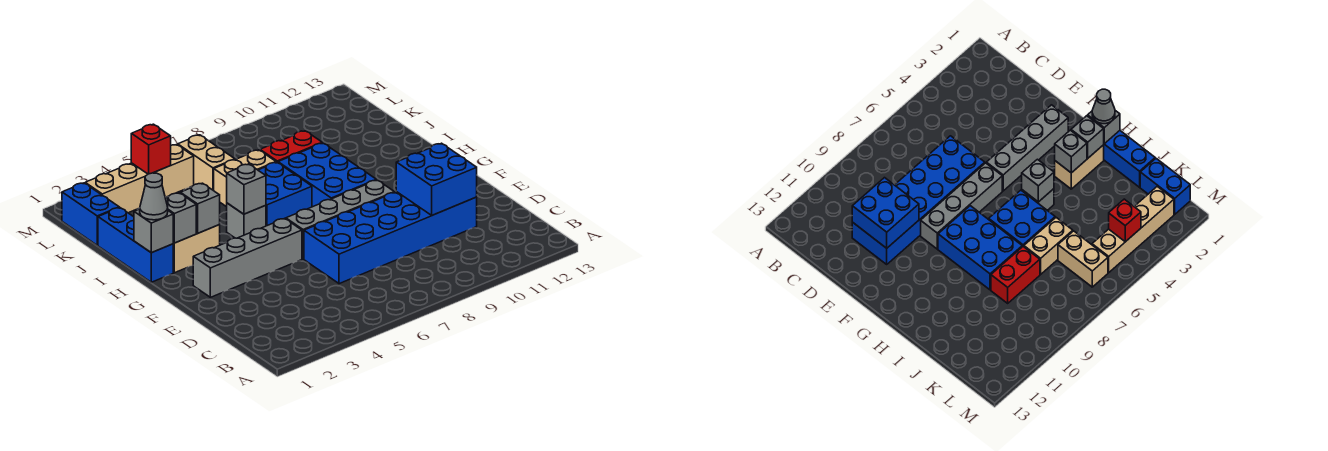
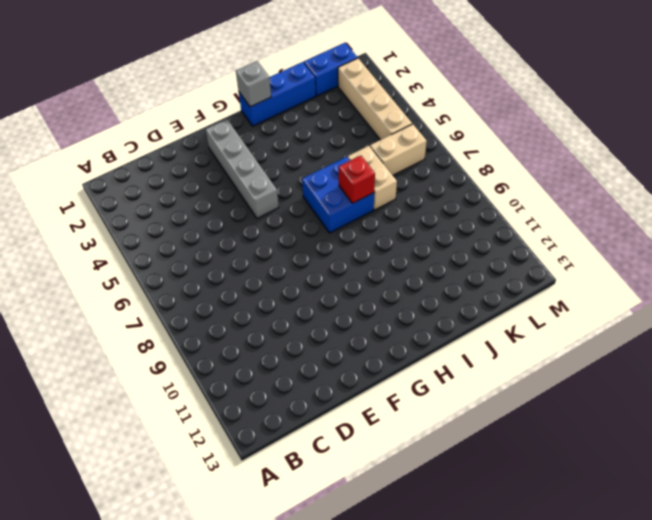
red 1x1 brick [339,156,375,203] -> red 1x1 brick moved to [131,124,171,174]
none -> blue 2x6 brick [304,192,477,284]
none -> grey 1x4 brick [286,180,394,259]
none -> blue 2x3 brick [278,143,376,207]

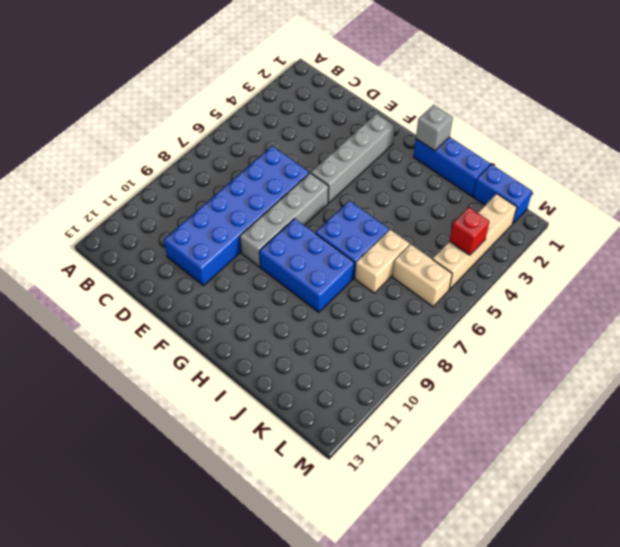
none -> tan 1x2 brick [173,225,220,273]
none -> grey 1x1 brick [227,203,266,238]
none -> red 1x2 brick [260,131,322,163]

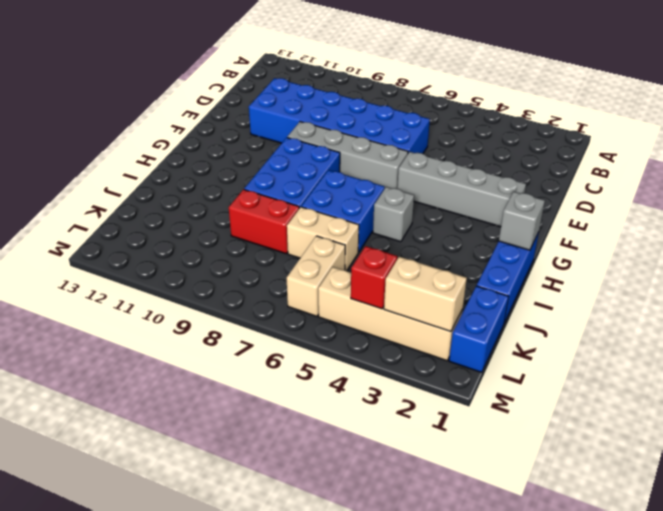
tan 1x2 brick [384,257,467,332] -> tan 1x2 brick moved to [173,225,220,273]
none -> blue 2x2 brick [396,143,477,215]
none -> grey 1x1 brick [166,193,196,243]
none -> grey 1x1 brick [180,183,220,233]

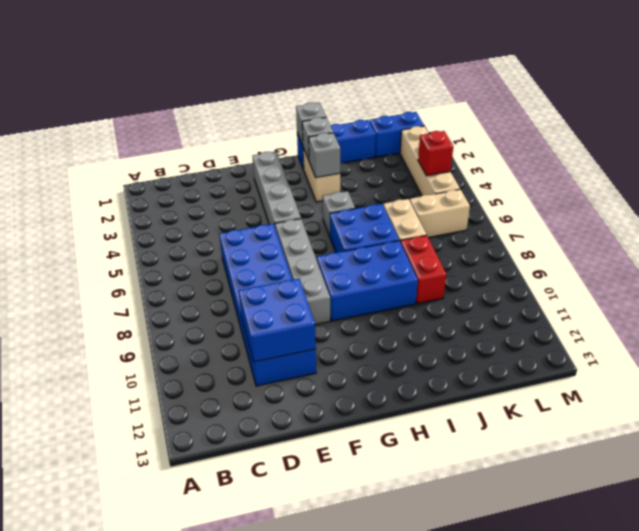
none -> grey 1x1 brick [227,164,266,214]
none -> grey 1x1 cone [140,173,168,220]

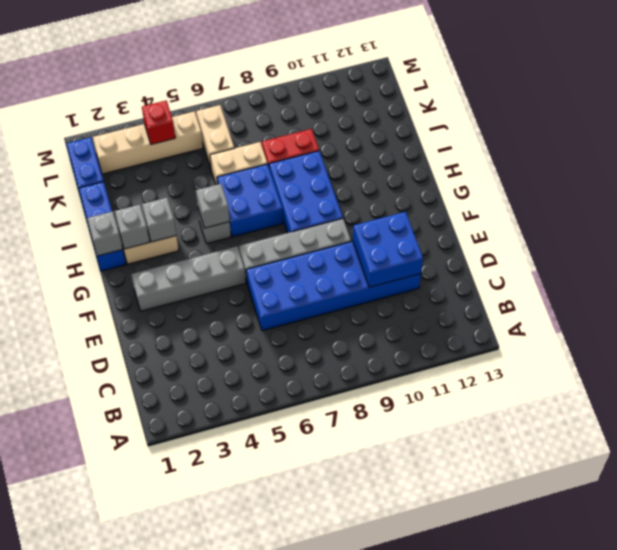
none -> grey 1x1 cone [140,173,168,220]

